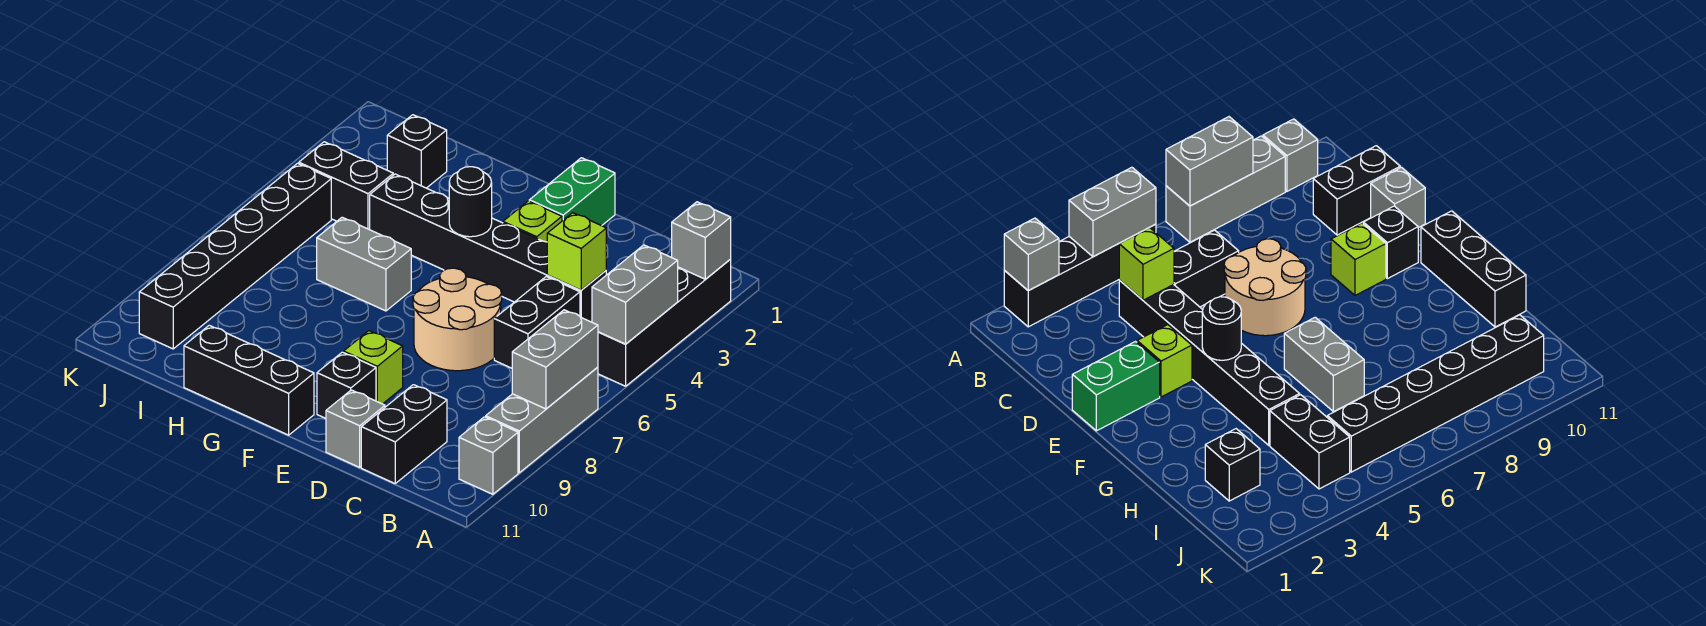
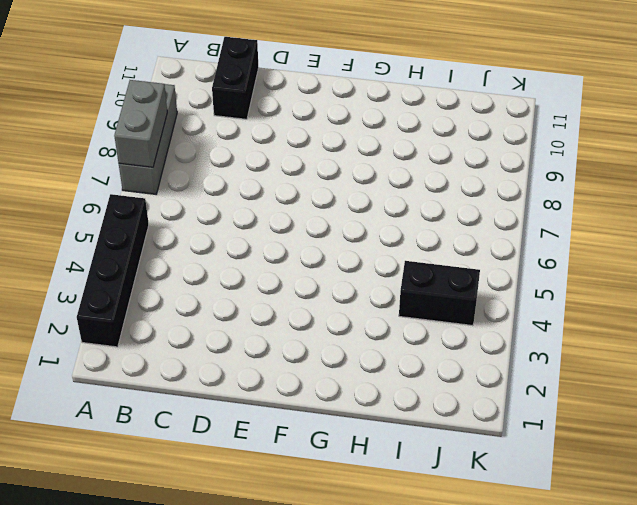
none -> grey 1x1 brick [459,417,518,494]
none -> black 1x6 brick [370,174,606,322]
none -> black 1x2 brick [494,277,580,368]

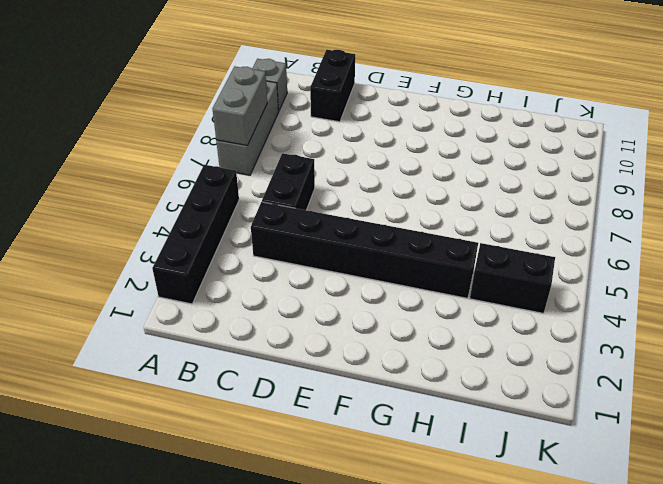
none -> tan 2x2 round brick [413,268,502,371]
none -> grey 1x1 brick [326,390,385,467]
none -> green 1x2 brick [529,158,615,226]

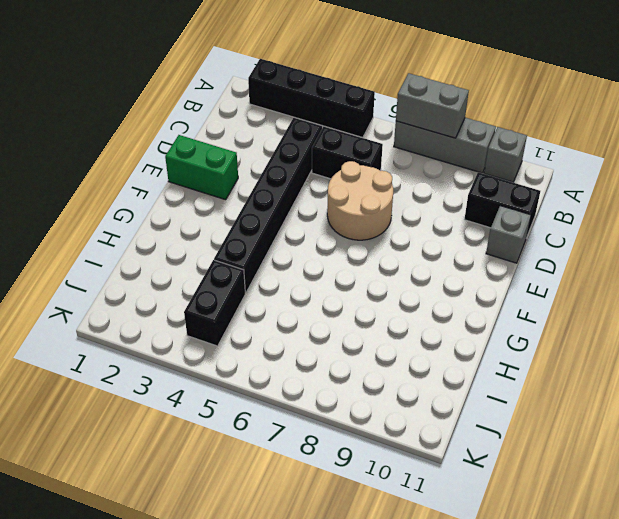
none -> lime 1x1 brick [503,201,562,242]
none -> lime 1x1 brick [344,331,403,404]
none -> black 1x1 brick [317,352,376,418]

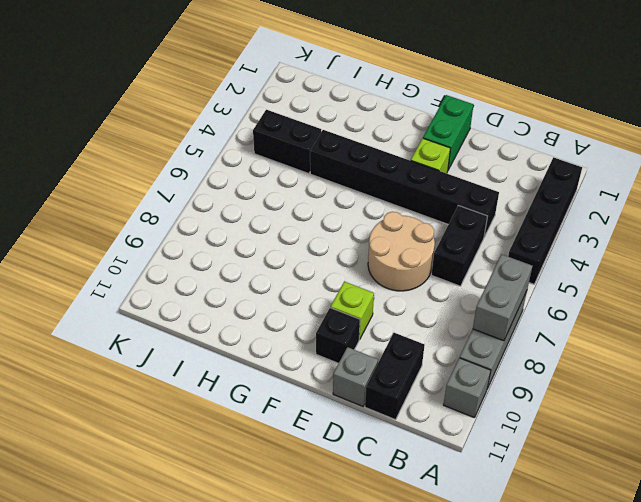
none -> black 1x3 brick [184,325,314,435]
none -> grey 1x2 brick [317,217,411,311]
none -> black 1x1 brick [387,115,447,188]

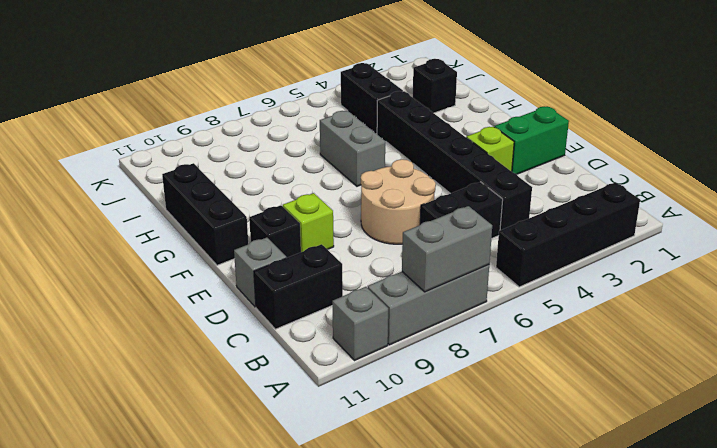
none -> black 1x6 brick [139,163,331,349]
none -> grey 1x1 brick [672,202,731,279]
none -> grey 1x2 brick [592,245,678,344]

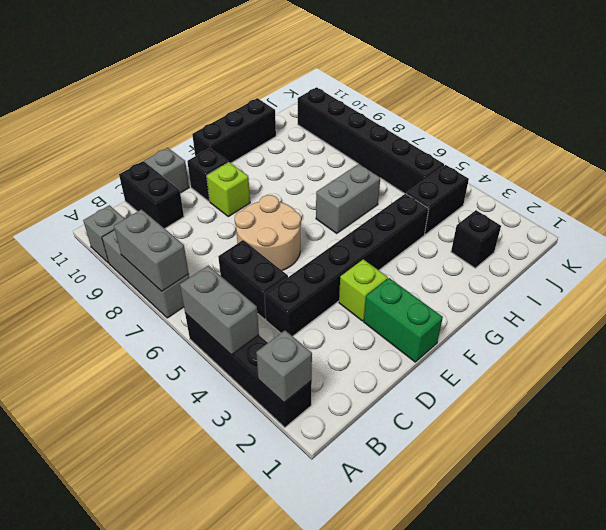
none -> lime 1x1 brick [547,213,606,290]
none -> black 1x1 round brick [449,167,492,237]

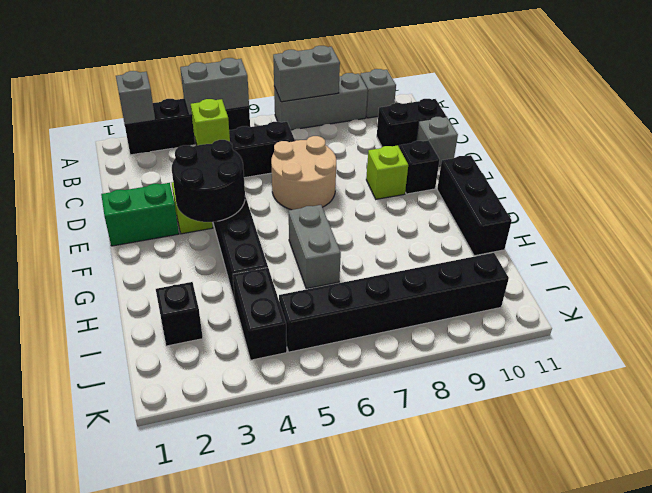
black 2x2 round brick [172,140,245,222] -> black 1x1 round brick [449,167,492,237]

